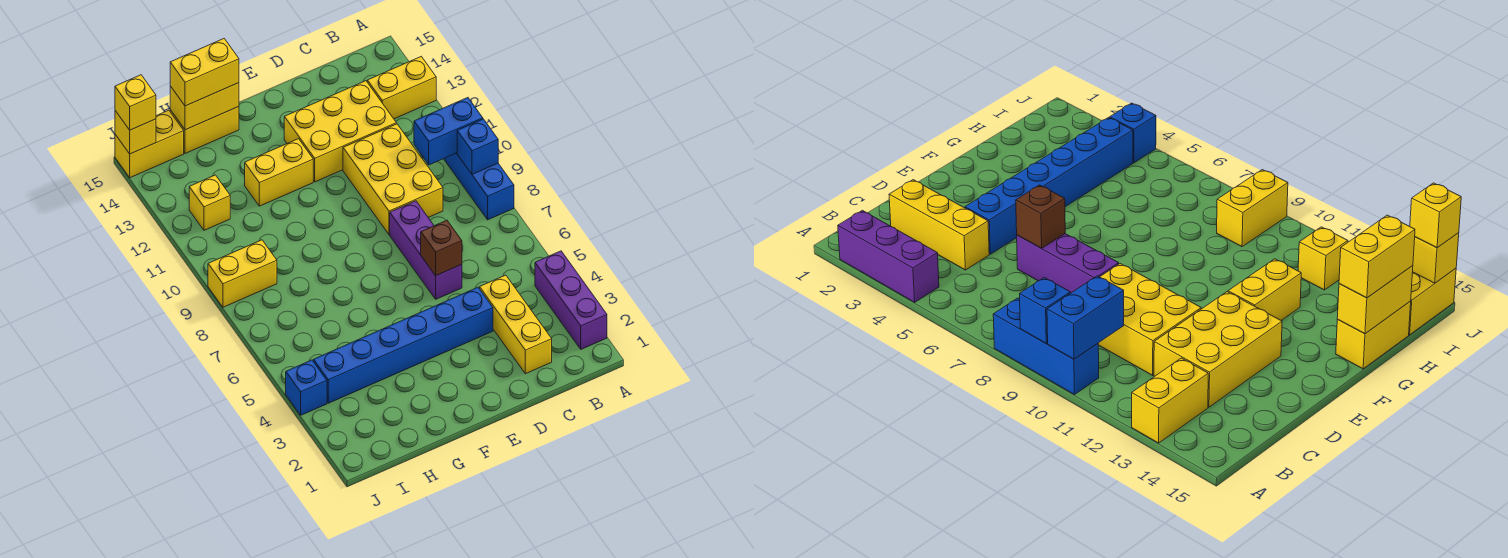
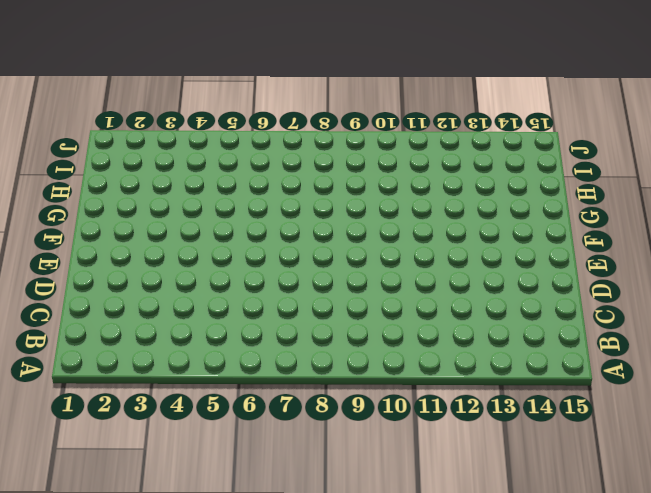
none -> purple 1x3 brick [535,251,607,349]
none -> blue 1x3 brick [444,153,514,220]
none -> yellow 1x2 brick [367,57,436,119]

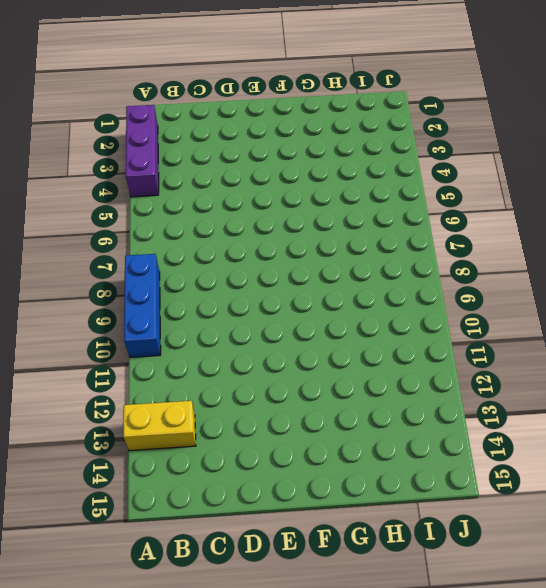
none -> yellow 1x3 brick [480,275,552,374]
none -> yellow 2x3 brick [343,124,443,235]
none -> yellow 2x3 brick [284,81,396,182]

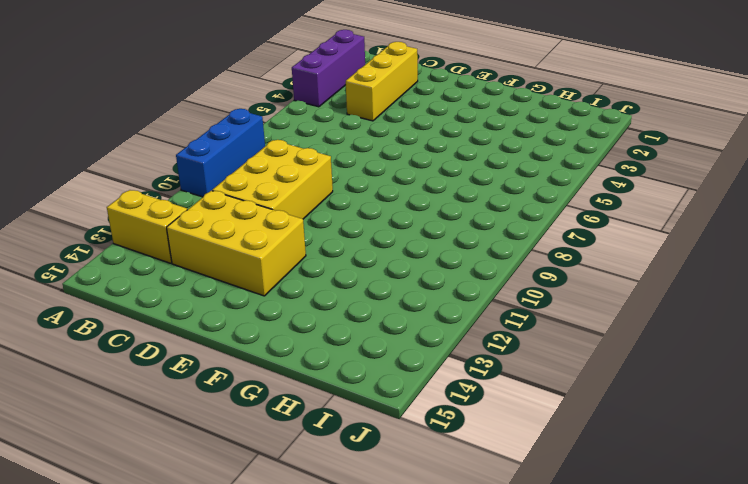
none -> blue 1x6 brick [313,287,493,403]
none -> purple 1x3 brick [390,201,462,299]
none -> yellow 1x2 brick [245,139,313,206]

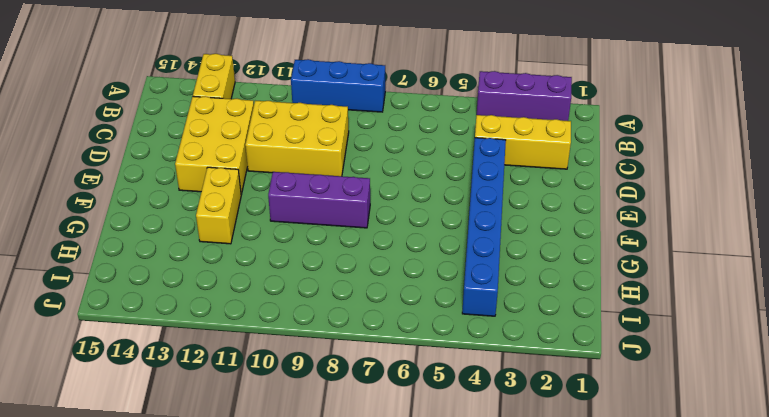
purple 1x3 brick [268,172,370,228] -> purple 1x3 brick moved to [390,201,462,299]
none -> yellow 1x2 brick [170,107,239,153]
none -> yellow 1x2 brick [208,240,277,307]
none -> yellow 1x1 brick [189,175,230,230]

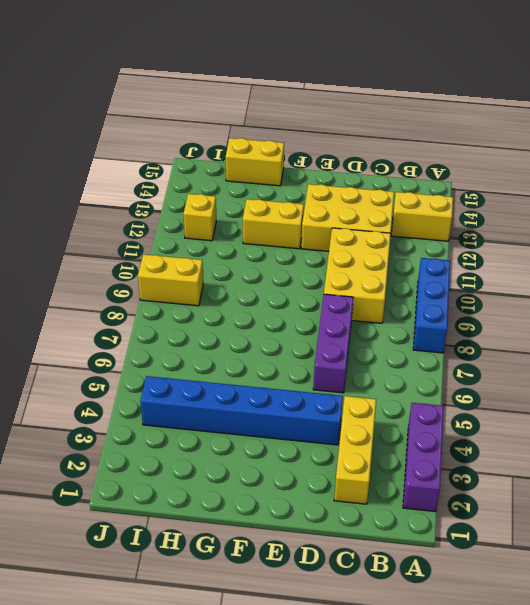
none -> yellow 1x2 brick [115,110,184,178]
none -> blue 1x1 brick [286,360,327,415]
none -> blue 1x1 brick [457,119,498,174]

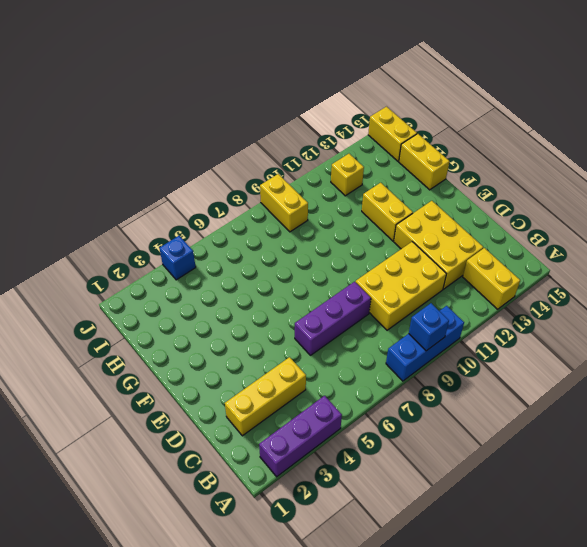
none -> blue 1x6 brick [313,287,493,403]
none -> blue 1x2 brick [414,98,483,165]
none -> brown 1x1 brick [421,220,462,276]

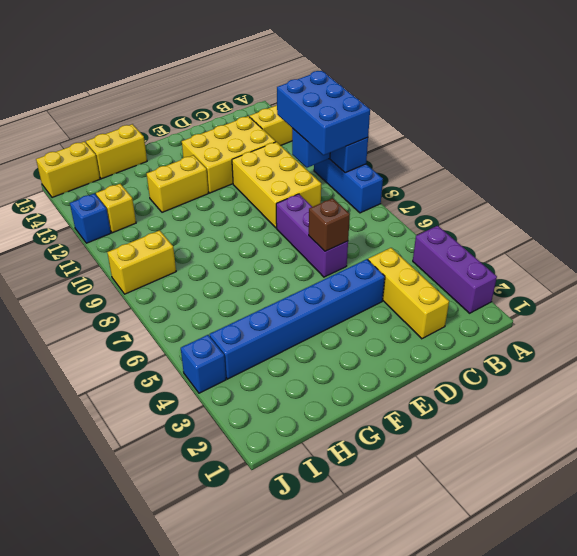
blue 2x3 brick [277,71,370,155] -> none
blue 1x1 brick [70,194,111,243] -> none
none -> yellow 1x2 brick [170,83,239,130]
none -> yellow 1x1 brick [115,111,156,154]
none -> yellow 1x2 brick [170,39,239,106]

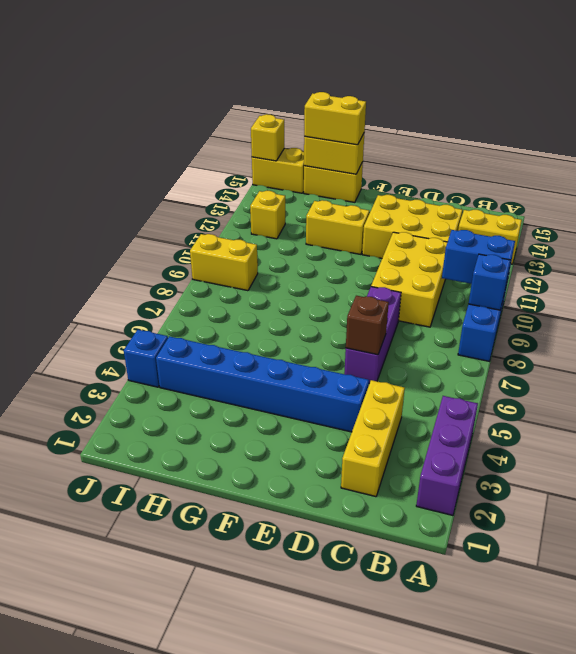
none -> yellow 1x1 brick [115,75,156,130]

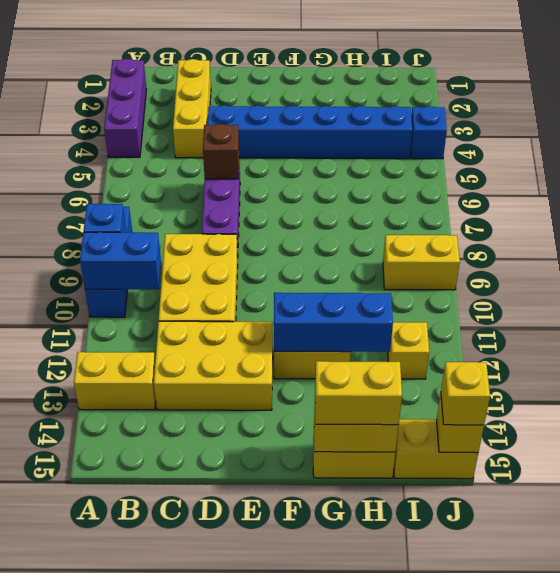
blue 1x3 brick [274,293,393,352] -> none

